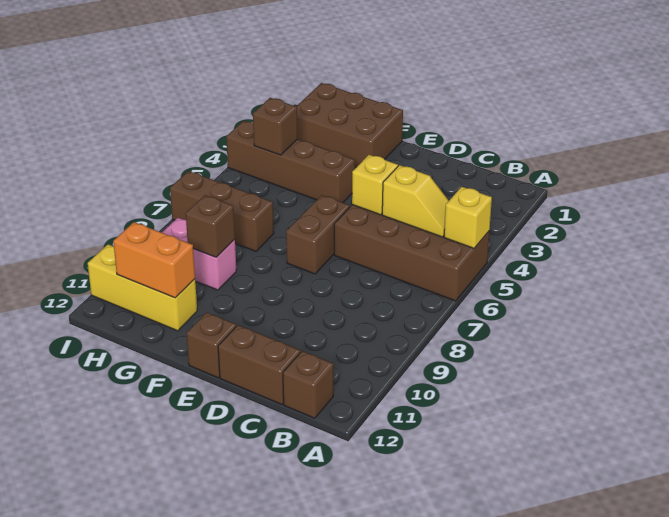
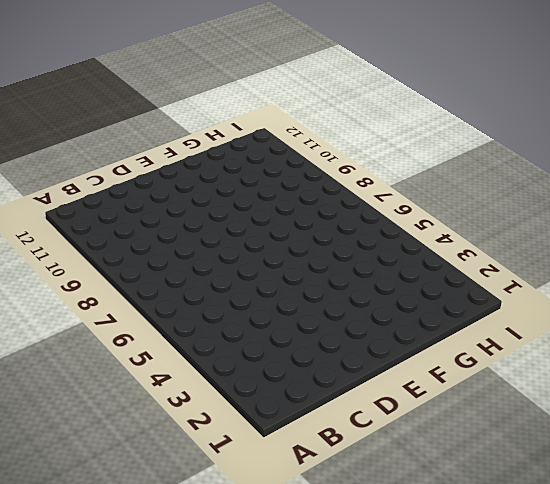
none -> brown 2x4 brick [334,205,489,301]
none -> brown 1x1 brick [283,351,333,418]
none -> brown 1x2 brick [218,325,301,405]

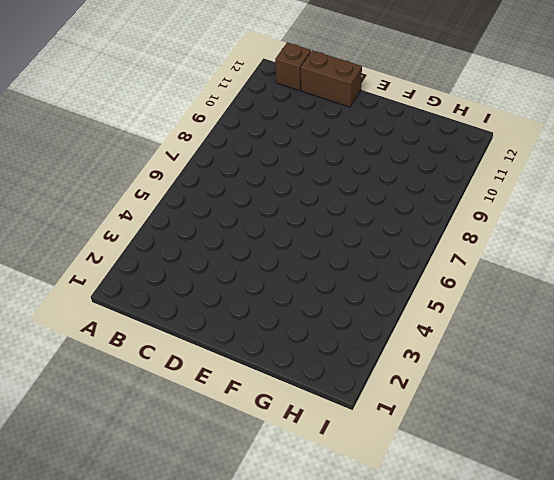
none -> brown 2x4 brick [334,205,489,301]
none -> brown 1x2 brick [286,195,350,274]
none -> brown 1x1 brick [187,312,236,378]

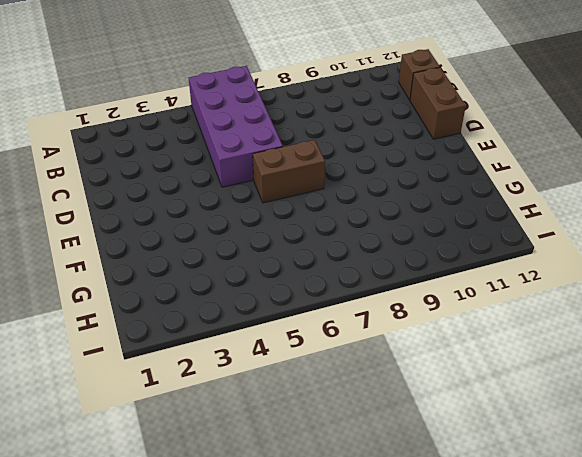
purple 2x4 brick [189,66,283,187] -> brown 2x4 brick [334,205,489,301]
none -> brown 1x1 brick [187,312,236,378]
none -> brown 2x3 brick [296,83,403,168]
none -> brown 1x4 brick [226,121,355,203]

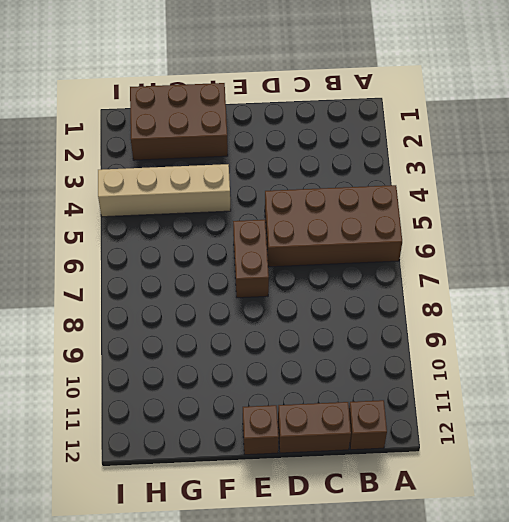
tan 1x4 brick [98,164,231,217] -> brown 1x4 brick [226,121,355,203]
none -> brown 1x3 brick [170,171,274,251]
none -> pink 1x2 brick [162,218,236,290]
none -> yellow 1x3 brick [88,244,197,331]

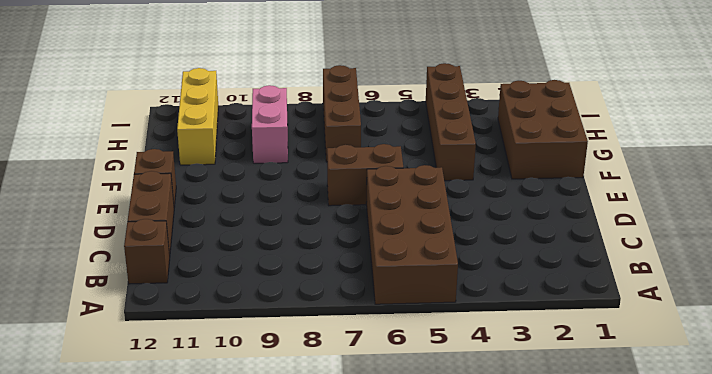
none -> yellow 1x1 brick [444,187,492,248]
none -> yellow 1x2 slope [382,165,449,237]
none -> yellow 1x1 brick [352,155,398,215]

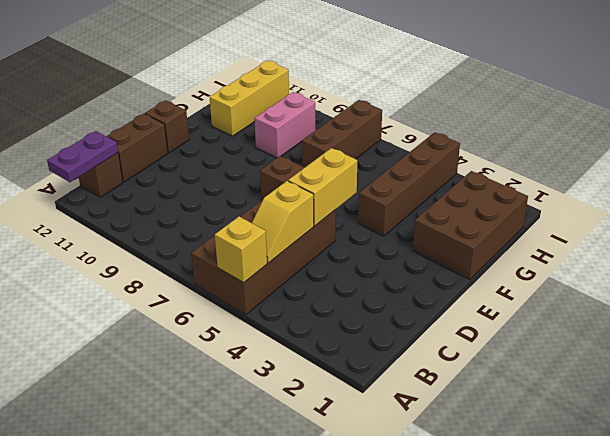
purple 1x2 plate [47,131,118,182] -> none
yellow 1x2 brick [288,148,357,226] -> yellow 1x1 brick [352,155,398,215]
none -> brown 1x1 brick [186,195,235,257]
none -> orange 1x2 brick [113,222,195,298]
none -> brown 1x1 brick [253,98,297,155]

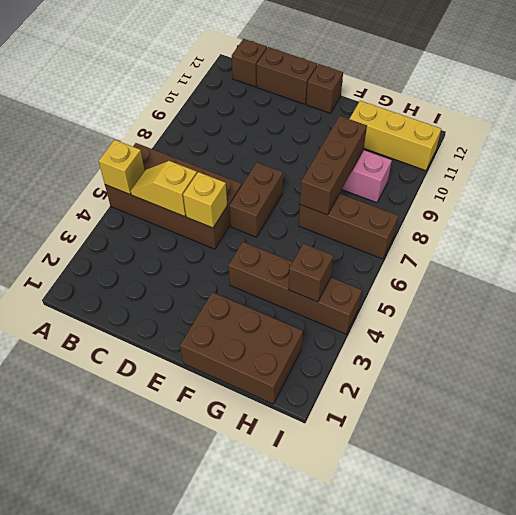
brown 1x3 brick [300,116,367,215] -> brown 1x1 brick [186,195,235,257]
none -> orange 1x2 brick [113,222,195,298]

